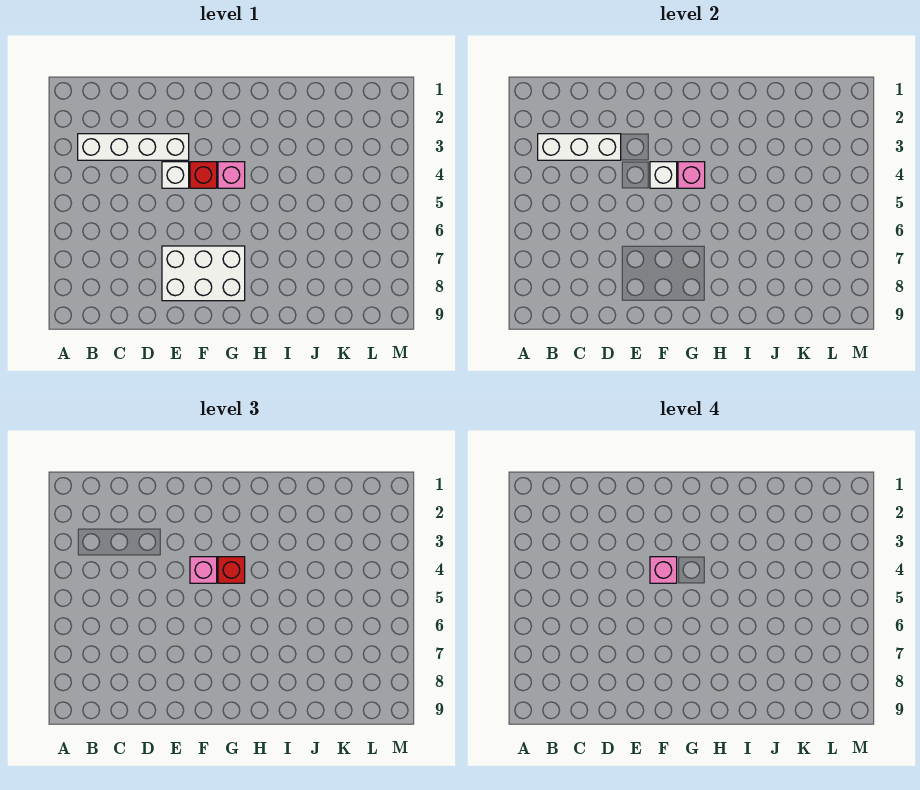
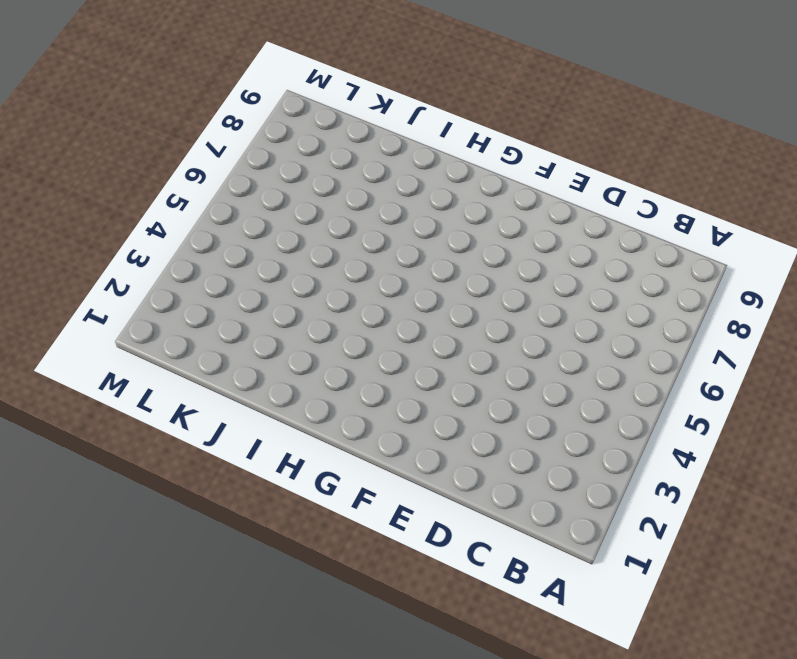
none -> white 1x4 brick [78,134,189,160]
none -> white 1x1 brick [162,162,189,188]

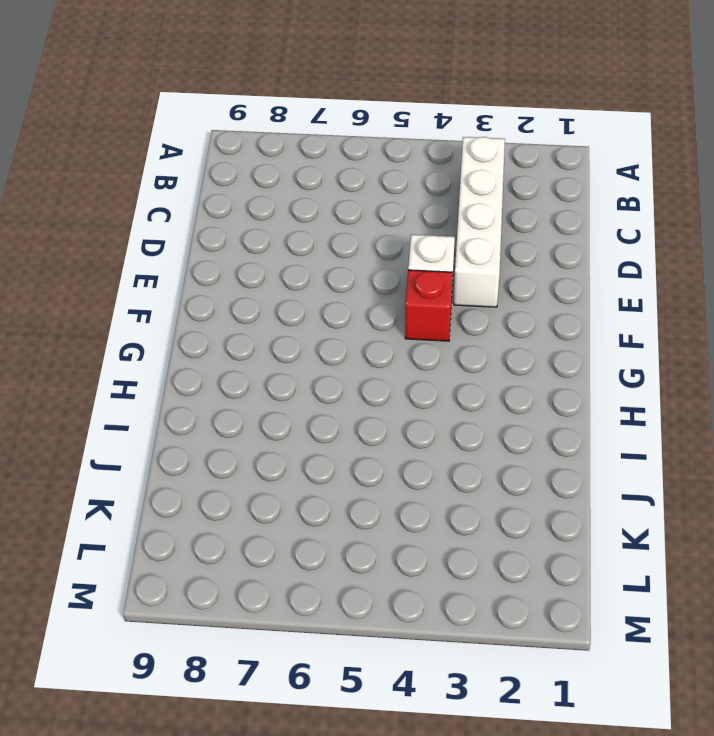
none -> white 2x3 brick [162,246,245,301]
none -> pink 1x1 brick [218,162,245,188]

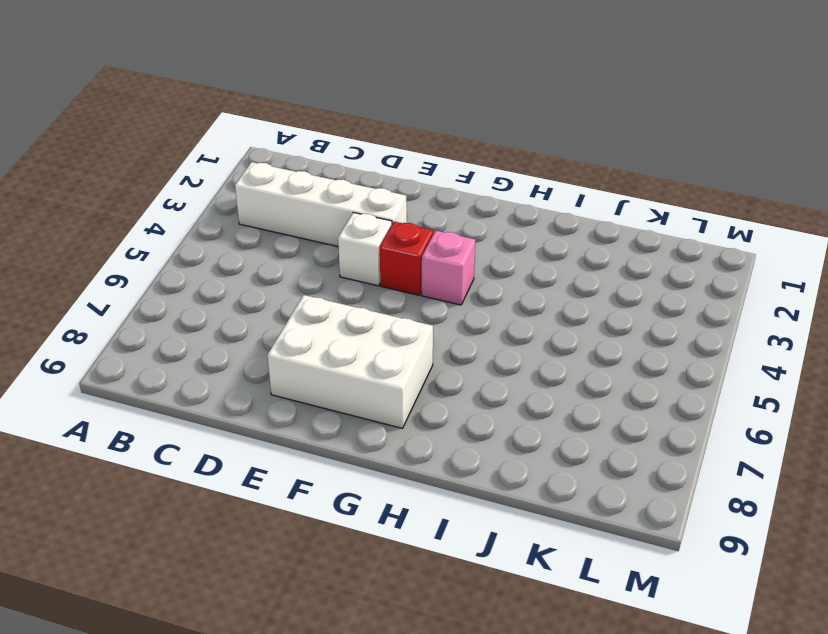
none -> white 1x3 brick [538,134,621,160]
none -> white 1x1 brick [650,162,677,188]

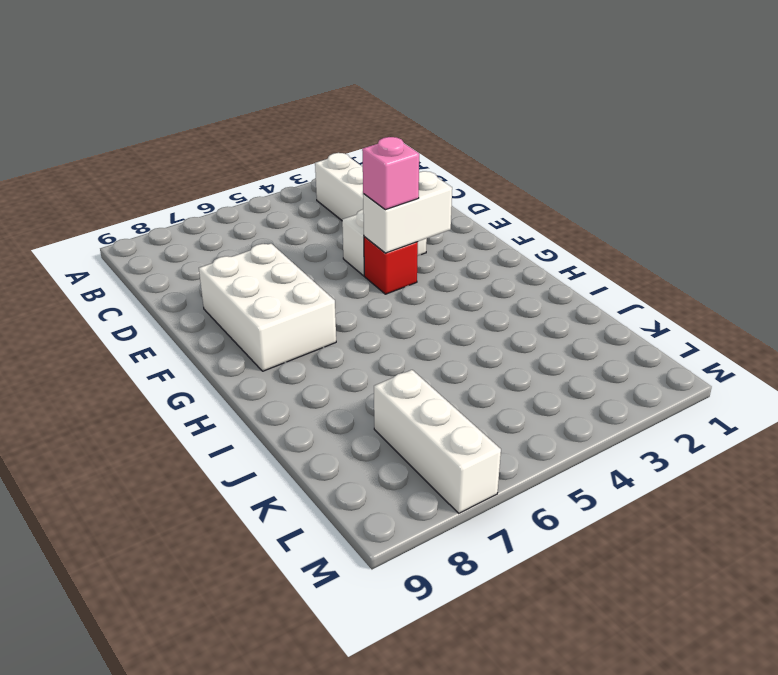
white 1x2 brick [363,171,452,253] -> white 1x1 brick [650,162,677,188]
white 1x3 brick [374,370,501,513] -> white 1x3 brick moved to [538,134,621,160]
none -> pink 1x1 brick [218,162,245,188]
none -> pink 1x1 brick [678,162,705,188]

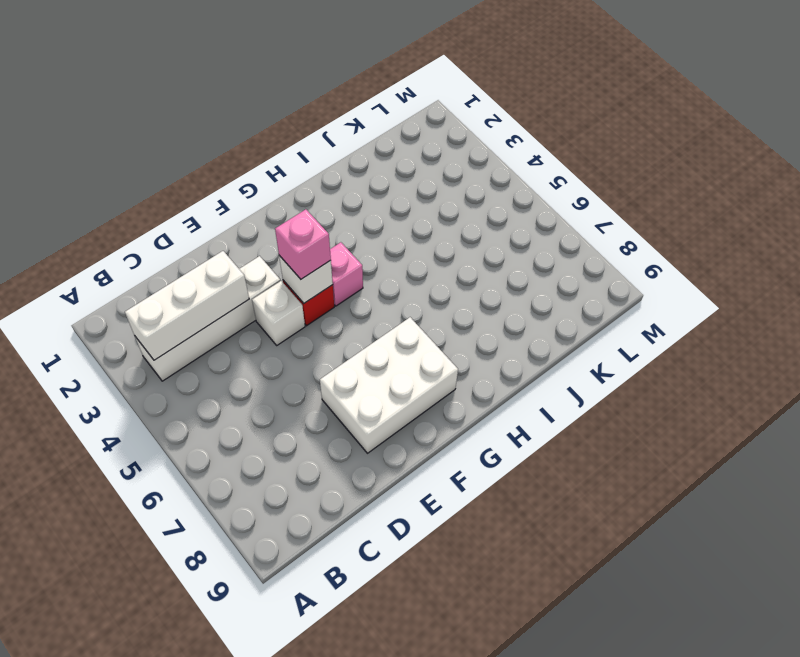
none -> pink 1x1 brick [678,162,705,188]
none -> red 1x1 brick [218,557,245,583]

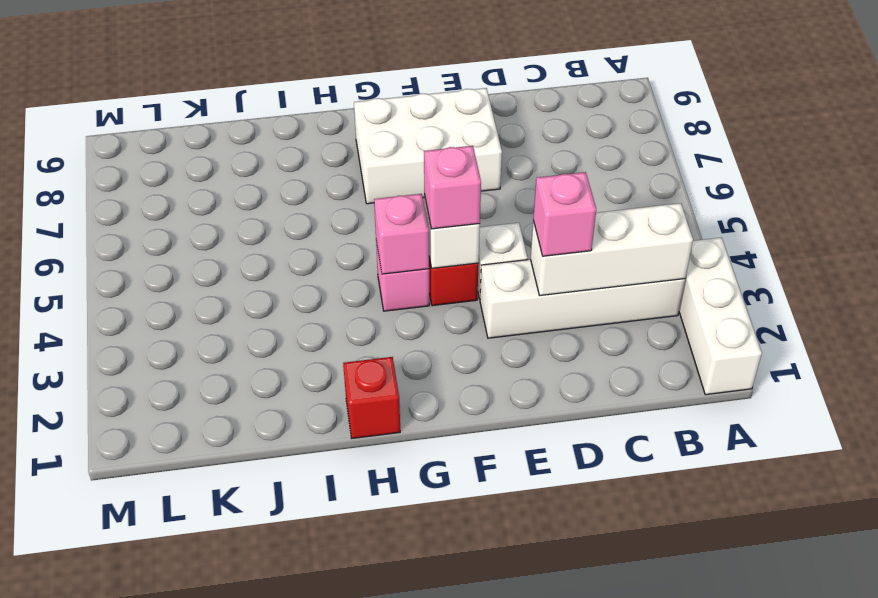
white 1x3 brick [679,238,762,395] -> none
pink 1x1 brick [533,172,596,256] -> pink 1x1 brick moved to [650,557,677,583]
red 1x1 brick [343,357,400,438] -> red 1x1 brick moved to [218,557,245,583]

